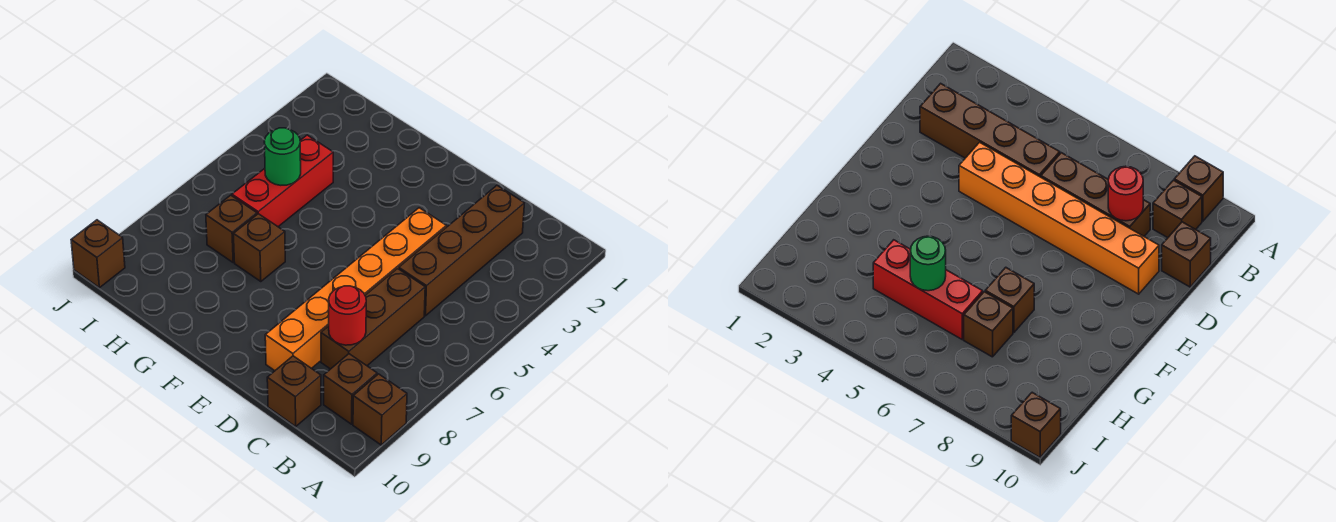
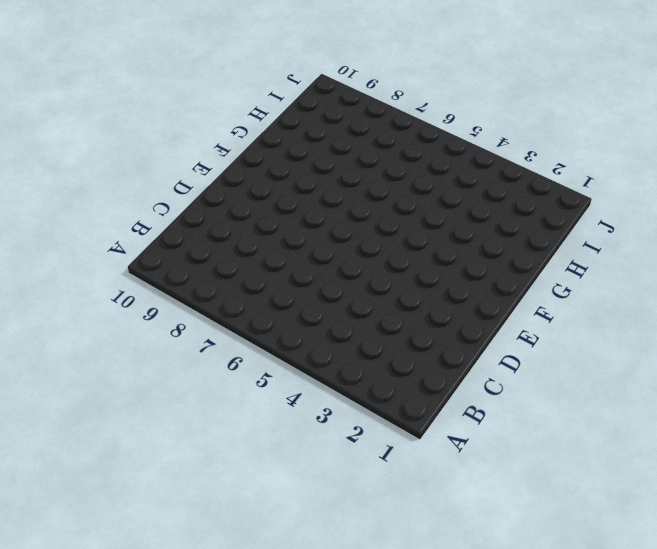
none -> brown 1x1 brick [353,374,407,445]
none -> brown 1x1 brick [324,354,377,424]
none -> brown 1x4 brick [399,186,524,316]

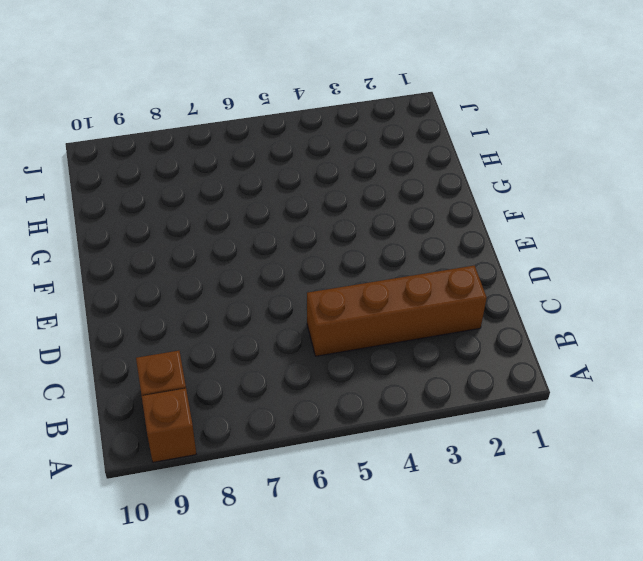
none -> brown 1x3 brick [321,269,425,369]
none -> brown 1x1 brick [267,356,321,426]
none -> orange 1x6 brick [265,208,446,371]

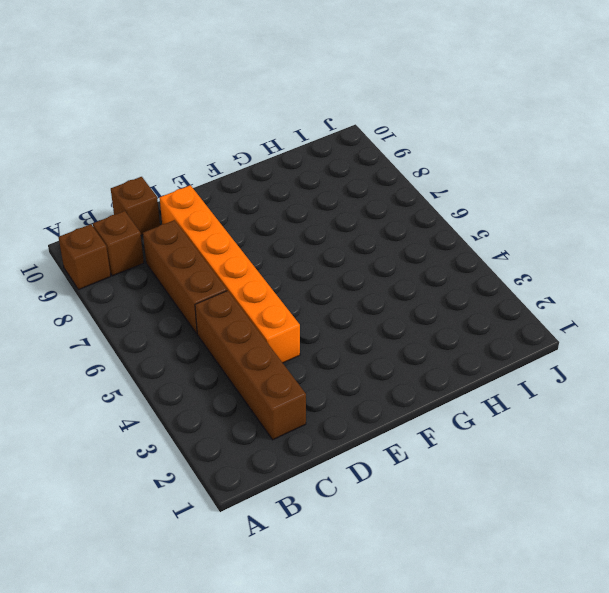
none -> brown 1x1 brick [233,214,285,282]
none -> red 1x3 brick [232,135,333,227]
none -> brown 1x1 brick [206,195,257,262]

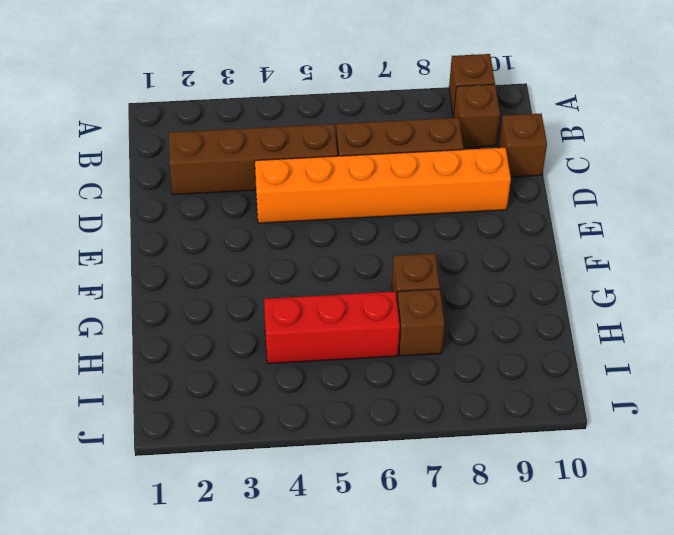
none -> brown 1x1 brick [71,220,125,288]
none -> red 1x1 round brick [329,286,366,345]
none -> green 1x1 round brick [264,128,301,185]

